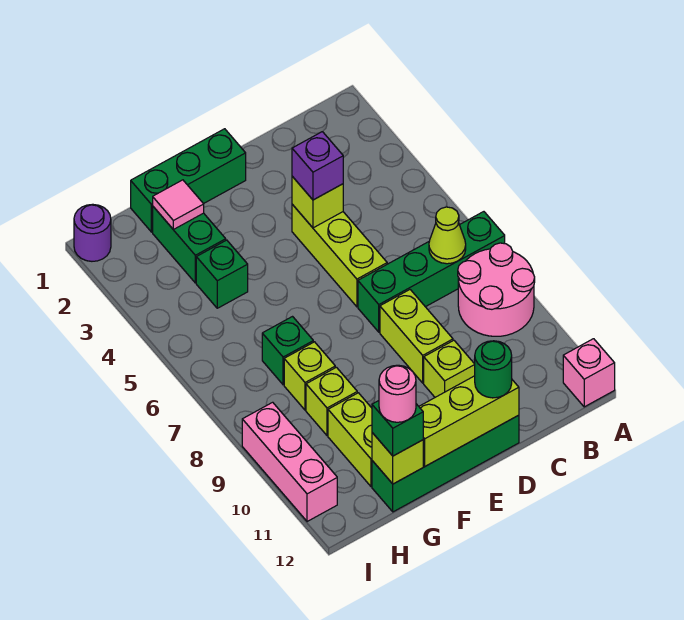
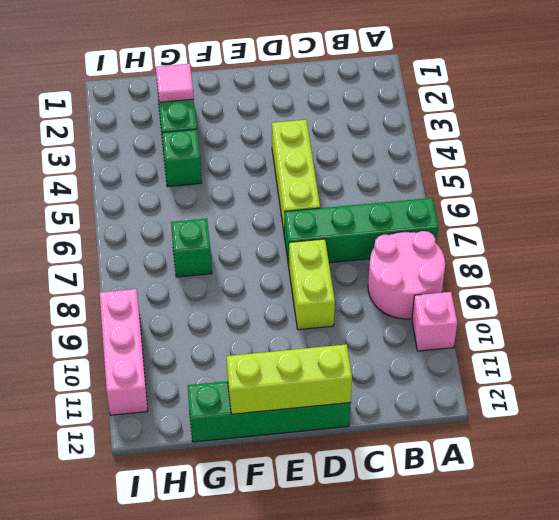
pink 1x1 brick [412,292,457,351] -> pink 1x1 brick moved to [563,339,615,407]
none -> lime 1x1 brick [424,340,475,397]
none -> green 1x3 brick [131,129,246,232]
none -> lime 1x1 brick [284,342,335,410]

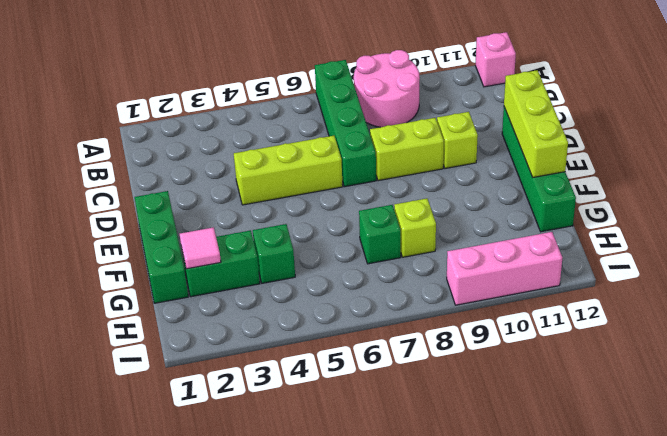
none -> lime 1x1 brick [306,367,357,436]
none -> lime 1x2 brick [328,393,372,486]
none -> purple 1x1 round brick [74,204,111,261]

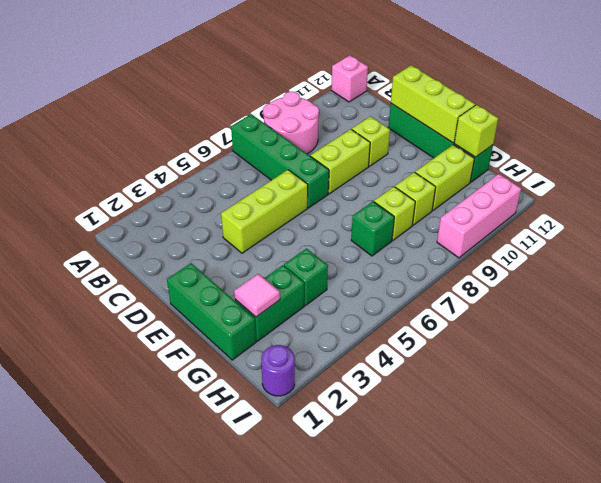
none -> lime 1x1 cone [429,207,466,264]
none -> lime 1x1 brick [292,176,343,228]
none -> purple 1x1 brick [292,132,343,200]

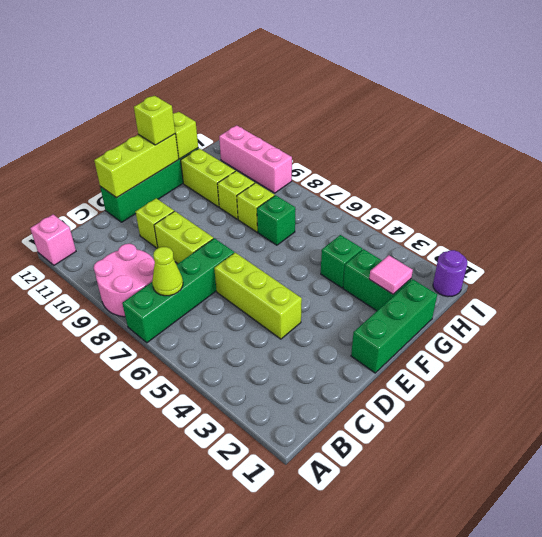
lime 1x1 brick [134,96,175,145] -> lime 1x1 brick moved to [292,176,343,228]
none -> purple 1x1 brick [292,132,343,200]
none -> green 1x1 round brick [475,341,512,398]
none -> green 1x1 brick [372,401,423,456]

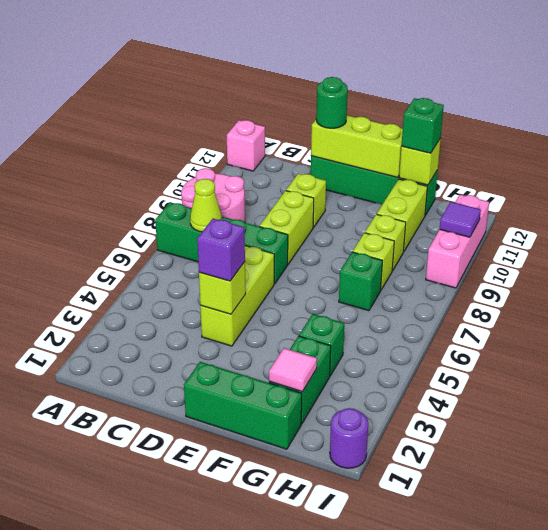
purple 1x1 tile [440,202,481,237] -> none
none -> pink 1x1 round brick [379,365,416,422]

